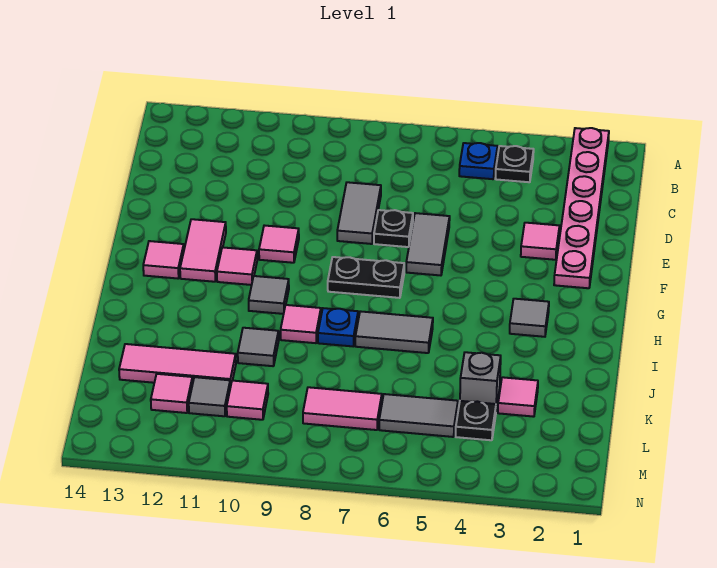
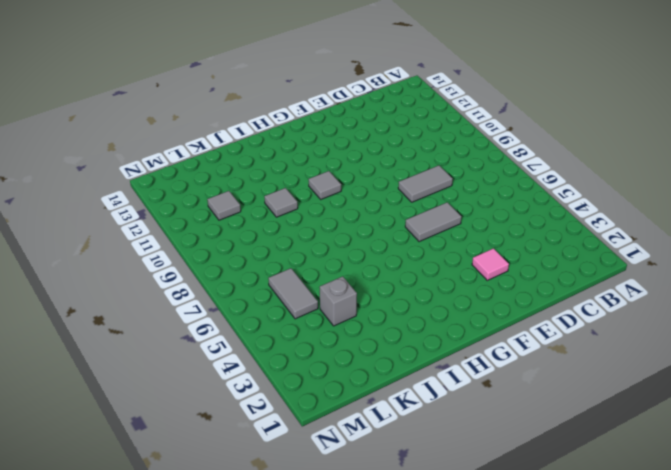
none -> pink 1x6 plate [554,128,609,288]
none -> black 1x1 plate [495,146,534,182]
none -> blue 1x1 plate [459,143,498,179]

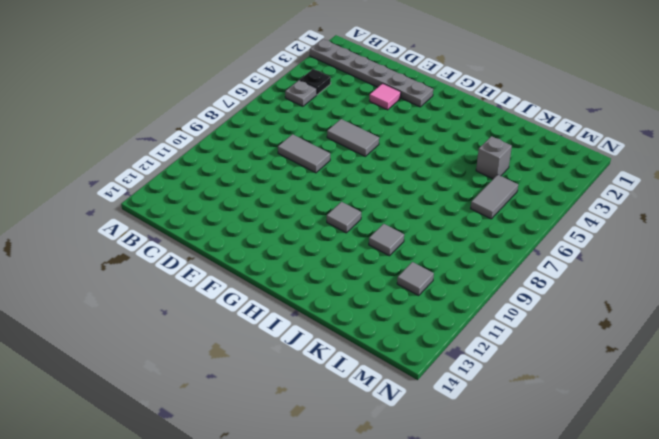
grey 1x6 plate [310,39,433,107] -> pink 1x6 plate [554,128,609,288]
grey 1x1 plate [285,80,317,106] -> blue 1x1 plate [459,143,498,179]
none -> black 1x1 plate [374,210,413,247]
none -> pink 1x1 tile [259,225,299,263]
none -> pink 1x2 tile [180,219,226,282]

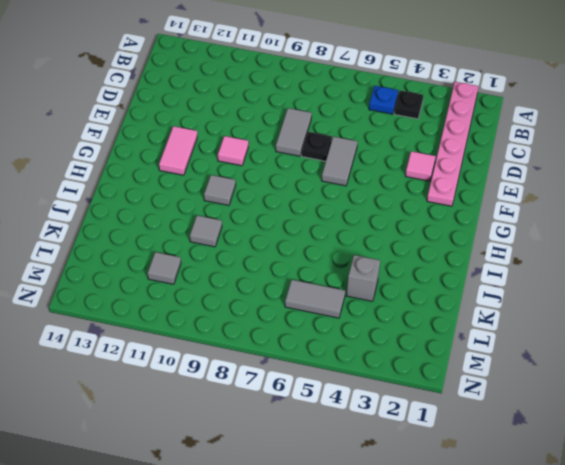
none -> black 1x2 plate [328,257,404,298]
none -> pink 1x1 tile [217,247,257,285]
none -> pink 1x1 tile [143,241,184,278]

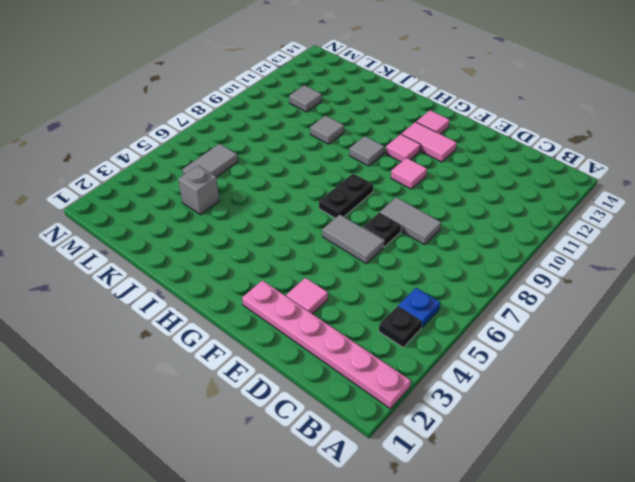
none -> grey 1x1 tile [510,299,549,337]
none -> grey 1x2 tile [355,311,433,353]
none -> blue 1x1 plate [318,308,358,346]

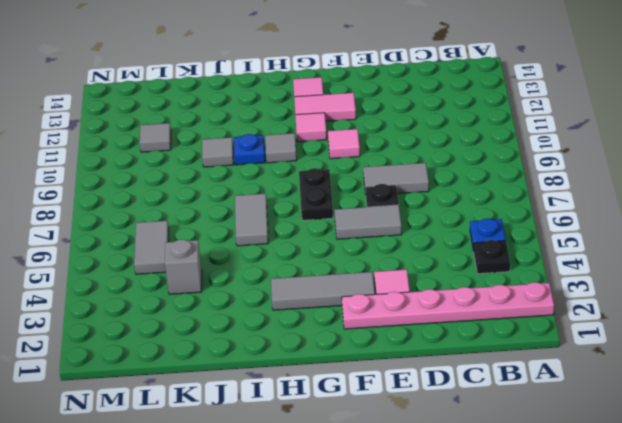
grey 1x3 tile [271,272,375,310] -> grey 1x1 tile [510,299,549,337]
blue 1x1 plate [234,134,265,165] -> blue 1x1 plate moved to [318,308,358,346]
none -> pink 1x1 tile [281,305,321,343]
none -> pink 1x1 tile [498,377,538,417]
none -> pink 1x3 tile [119,344,236,387]

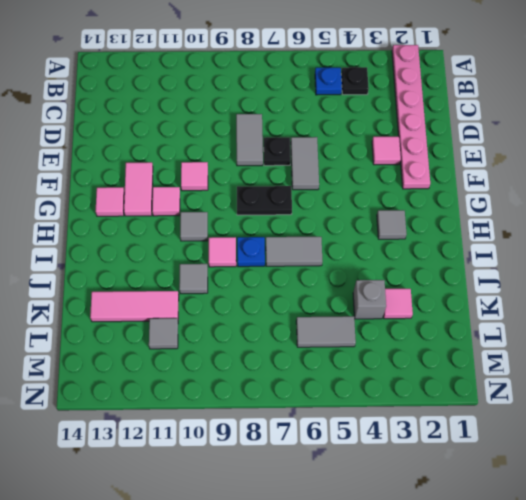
none -> black 1x1 plate [456,401,496,440]
none -> pink 1x2 tile [303,387,382,430]
none -> pink 1x1 tile [227,381,268,420]

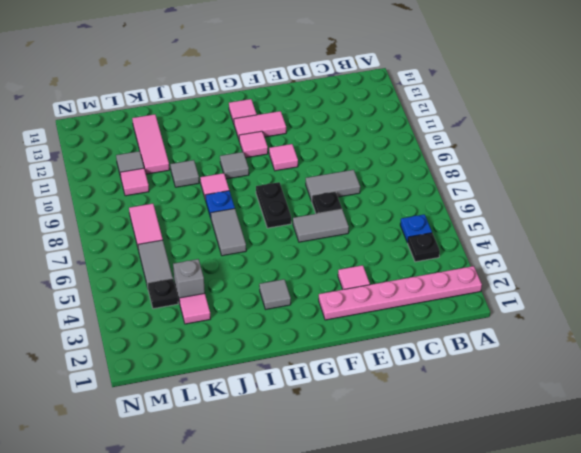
none -> pink 1x1 tile [151,374,193,413]

